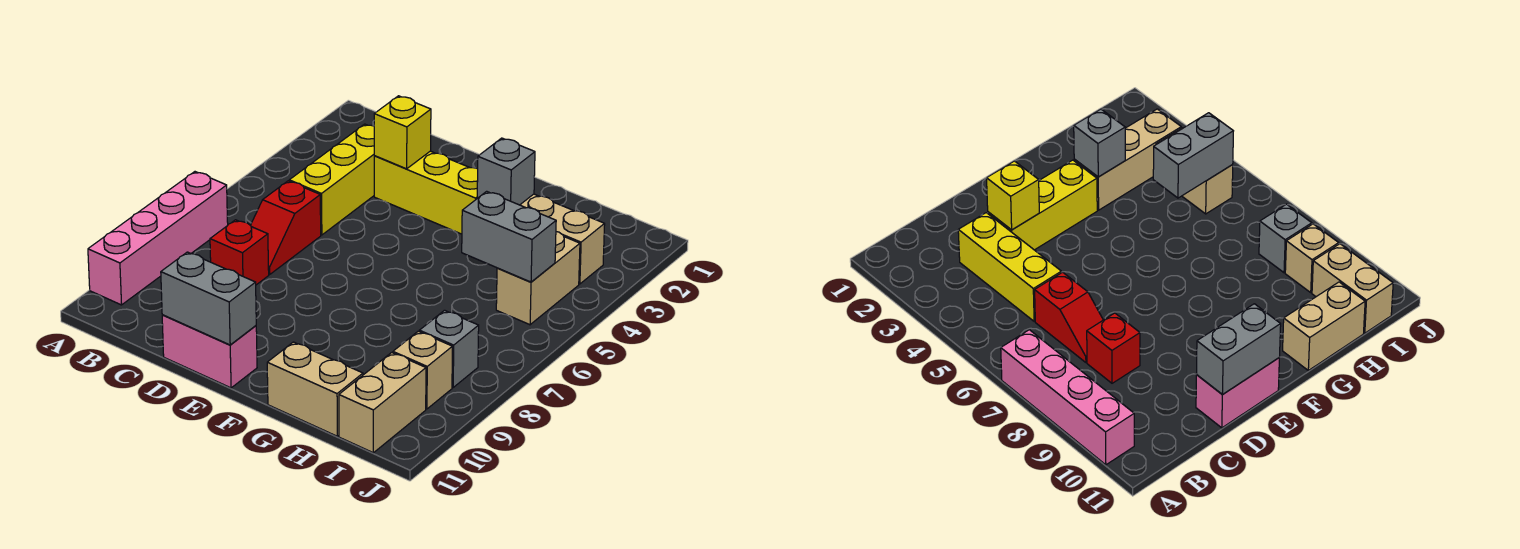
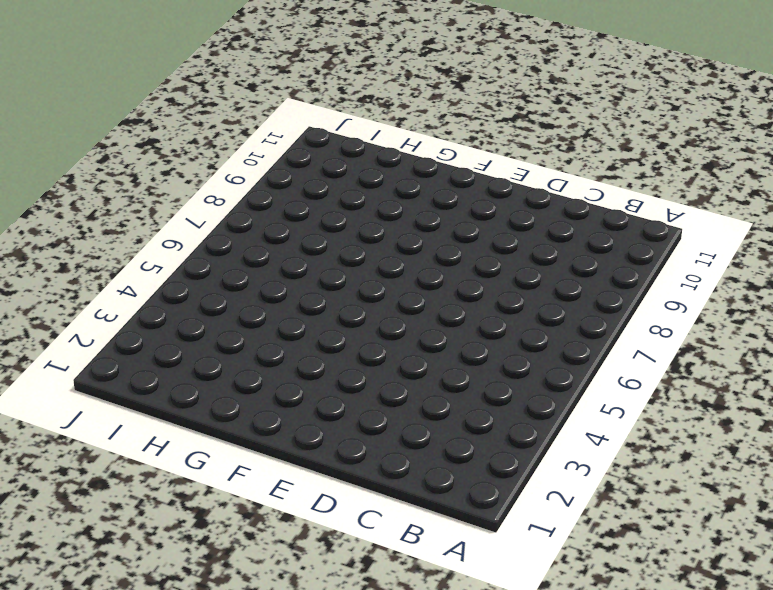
none -> pink 1x4 brick [88,172,228,305]
none -> yellow 1x3 brick [289,124,374,235]
none -> red 1x2 slope [251,181,321,275]

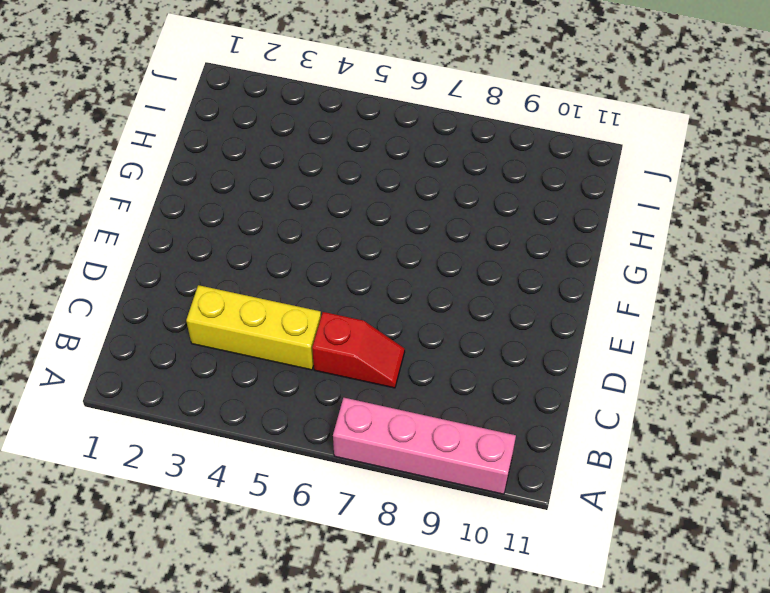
none -> red 1x1 brick [210,220,269,285]
none -> yellow 1x3 brick [374,151,478,234]
none -> pink 1x2 brick [162,315,257,388]

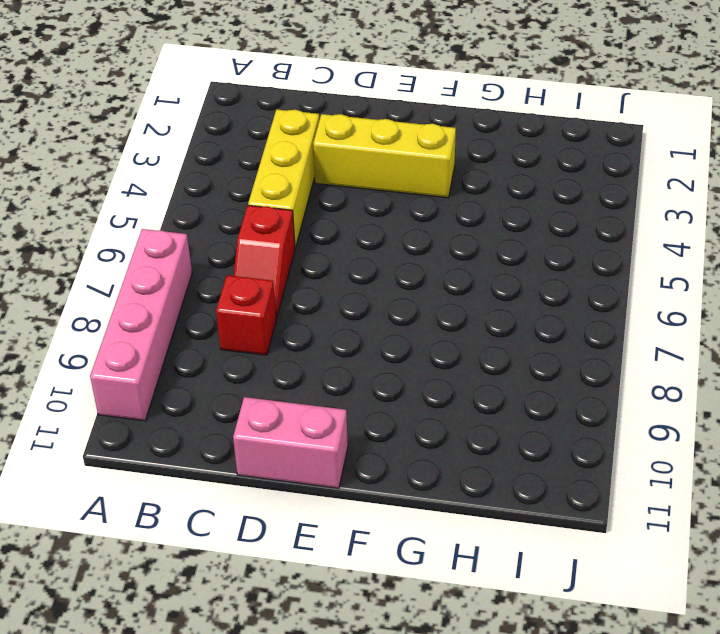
none -> tan 1x3 brick [520,194,605,284]
none -> tan 1x2 brick [267,342,363,436]
none -> tan 1x2 brick [496,232,580,325]

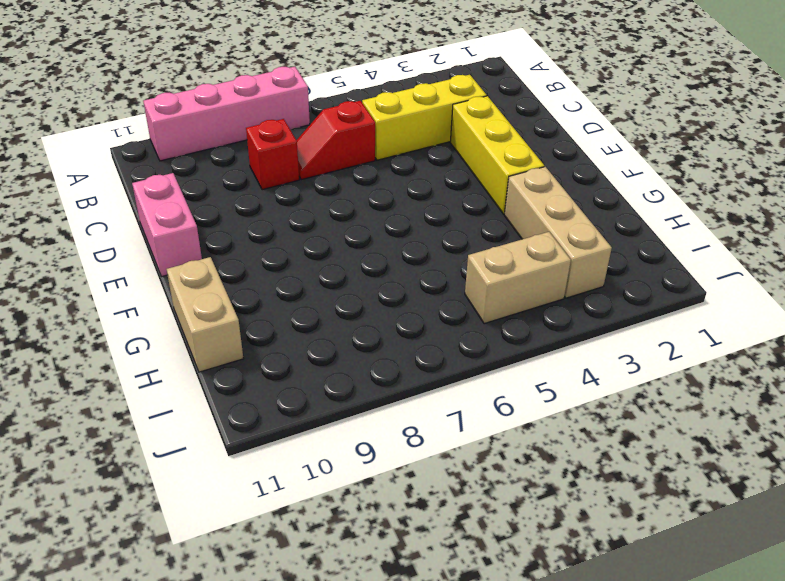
none -> grey 1x1 brick [419,310,479,387]
none -> tan 1x1 brick [393,331,452,409]
none -> tan 1x2 brick [339,353,426,453]

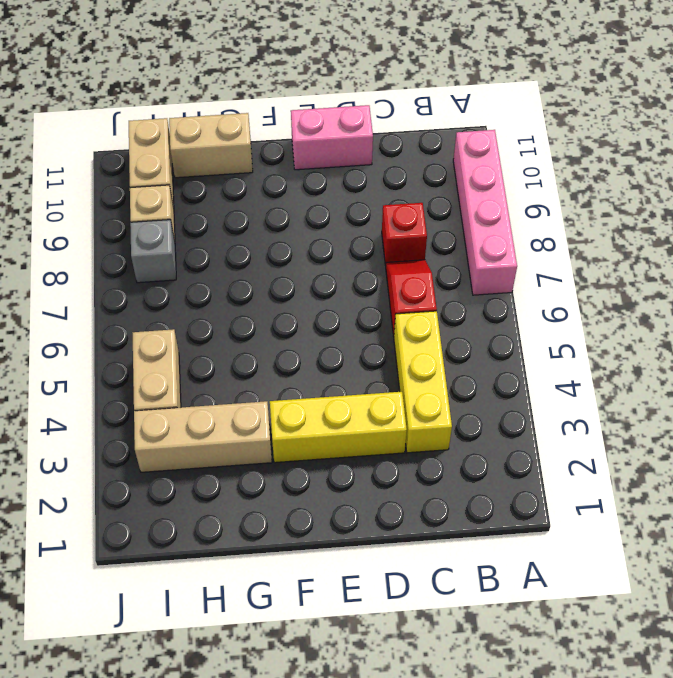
none -> yellow 1x1 brick [374,96,431,169]
none -> grey 1x2 brick [161,252,256,345]
none -> grey 1x1 brick [477,138,535,205]

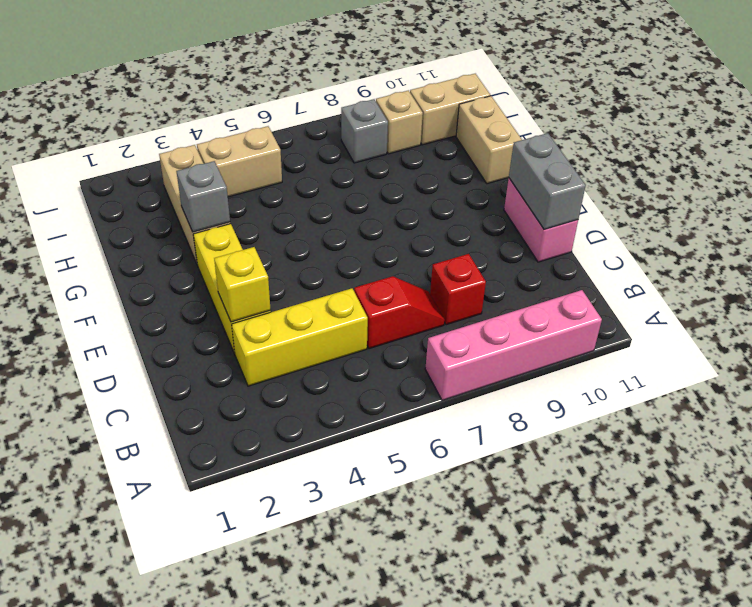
none -> grey 1x2 brick [462,191,556,282]

